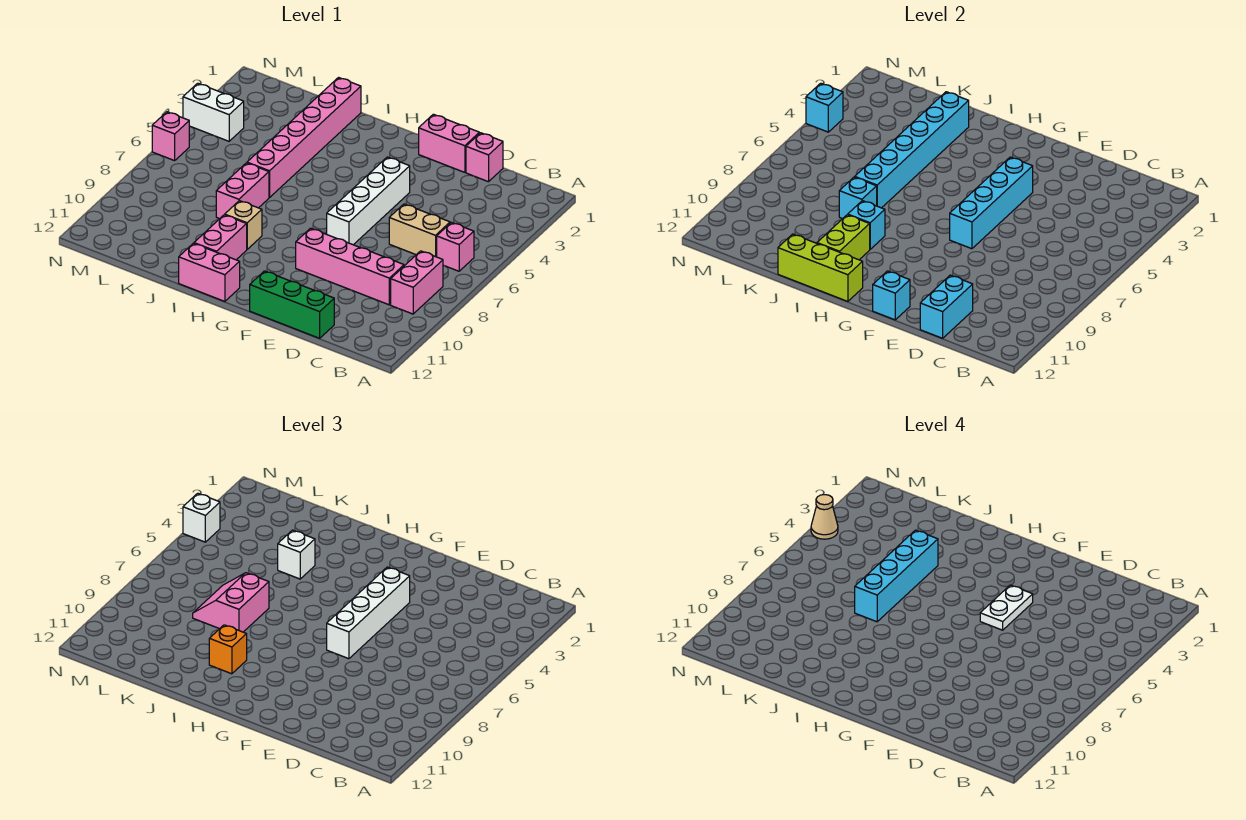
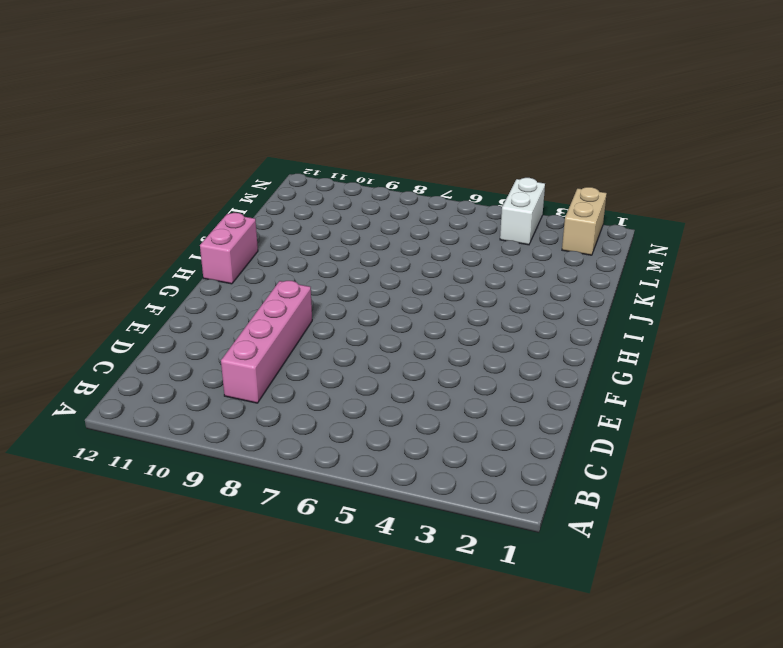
tan 1x2 brick [562,187,607,255] -> tan 1x2 brick moved to [389,204,450,257]
none -> pink 1x1 brick [437,222,474,271]
none -> pink 1x2 brick [391,251,443,314]
none -> pink 1x1 brick [466,133,503,182]
none -> green 1x3 brick [250,271,334,338]

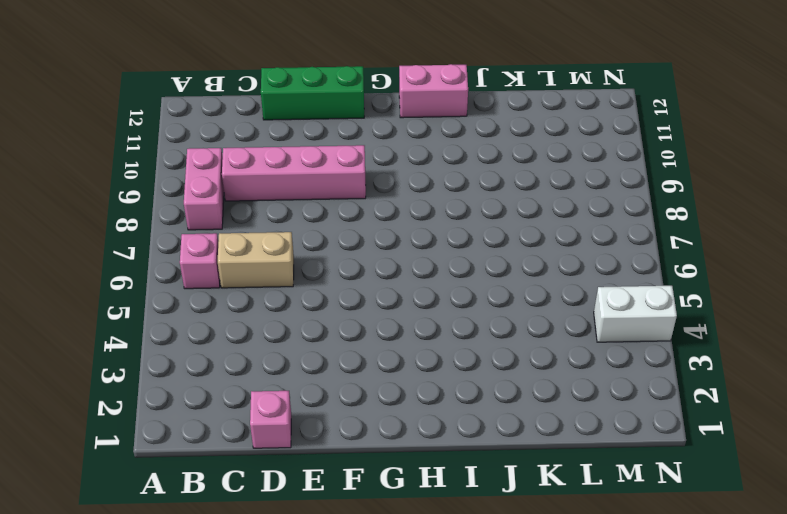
none -> pink 1x2 brick [419,114,479,172]
none -> white 1x4 brick [327,157,410,245]
none -> tan 1x1 brick [225,201,262,249]
none -> pink 1x2 brick [194,215,247,260]

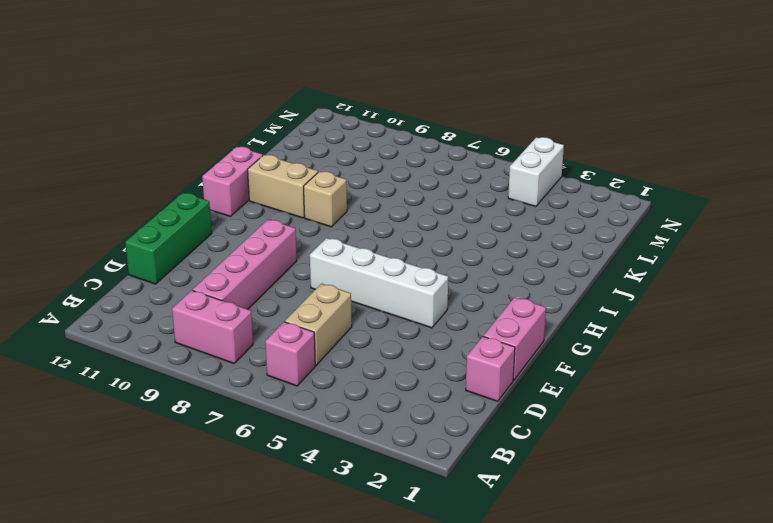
tan 1x2 brick [248,155,318,218] -> pink 1x2 brick [194,215,247,260]
none -> pink 1x6 brick [247,78,361,198]
none -> pink 1x2 brick [216,163,269,219]
none -> pink 1x1 brick [152,112,189,161]
none -> cyan 1x2 brick [920,275,973,338]

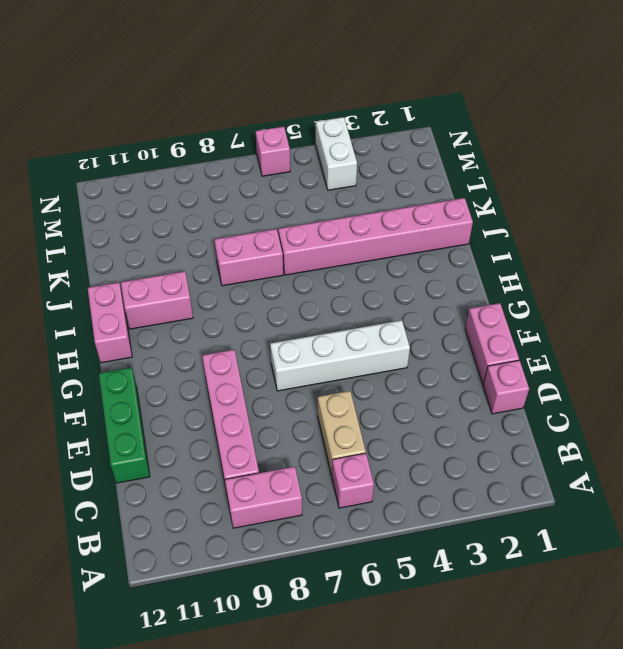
none -> tan 1x1 brick [225,201,262,249]
none -> cyan 1x2 brick [920,275,973,338]
none -> cyan 1x4 brick [950,157,1033,249]
none -> cyan 1x1 brick [873,271,910,320]

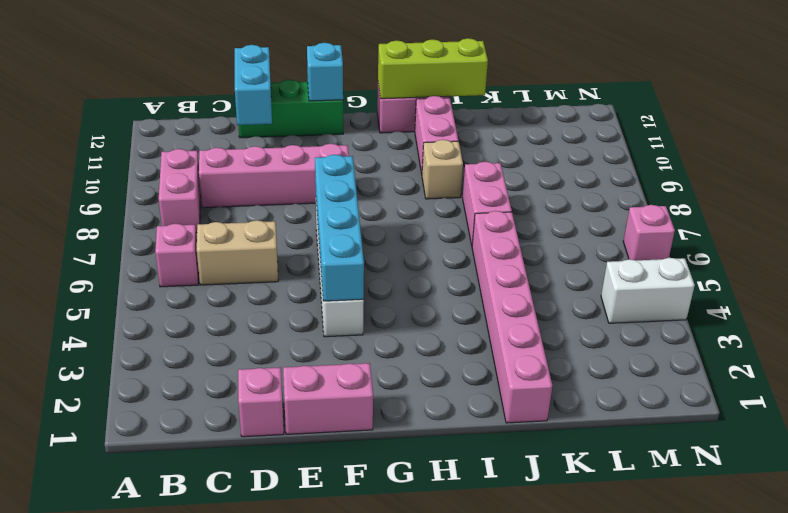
none -> cyan 1x1 brick [848,201,885,249]
none -> lime 1x2 brick [817,215,870,260]
none -> cyan 1x6 brick [855,92,969,208]
none -> cyan 1x1 brick [839,177,877,219]

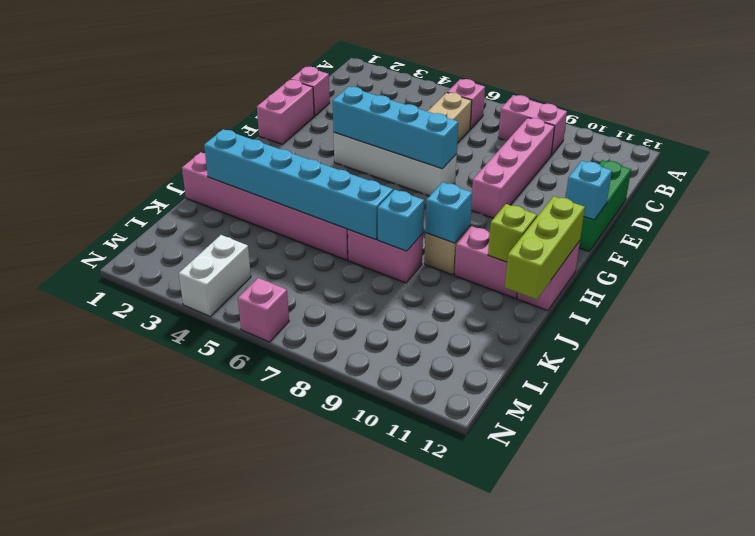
lime 1x1 brick [488,204,537,262] -> lime 1x2 brick [817,215,870,260]
none -> cyan 1x2 brick [920,275,973,338]
none -> cyan 1x1 brick [806,83,843,132]
none -> white 1x4 brick [327,567,410,659]
none -> orange 1x1 brick [209,625,247,674]

